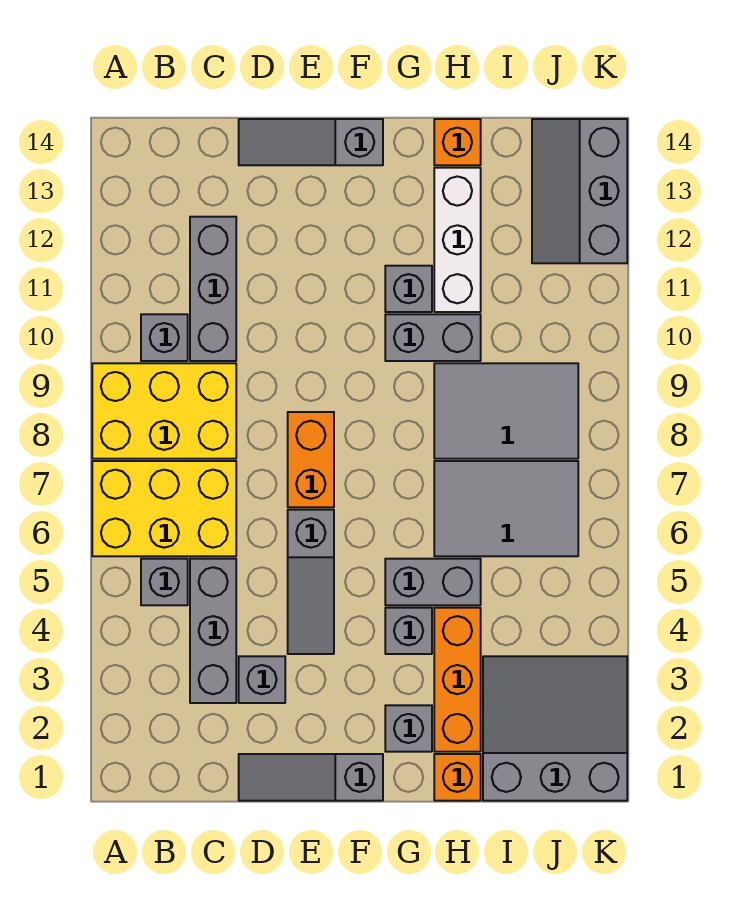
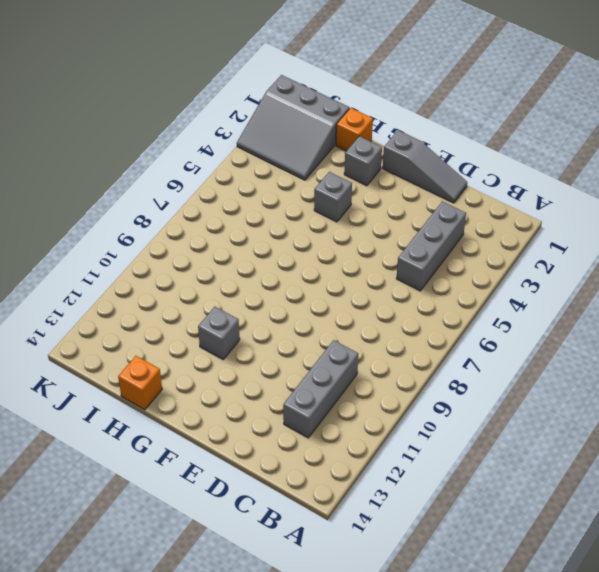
none -> yellow 2x3 brick [92,461,236,556]
none -> yellow 2x3 brick [92,363,236,459]
none -> grey 1x1 brick [141,559,188,605]

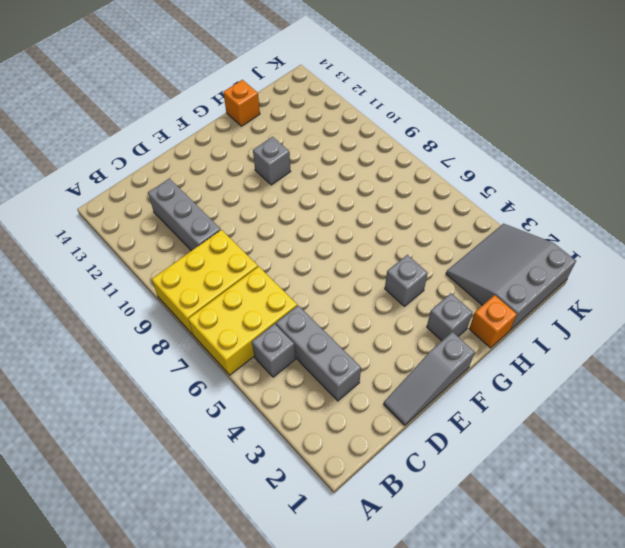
none -> grey 1x1 brick [141,314,188,361]
none -> grey 1x1 brick [239,656,285,703]
none -> grey 1x3 slope [239,119,383,165]

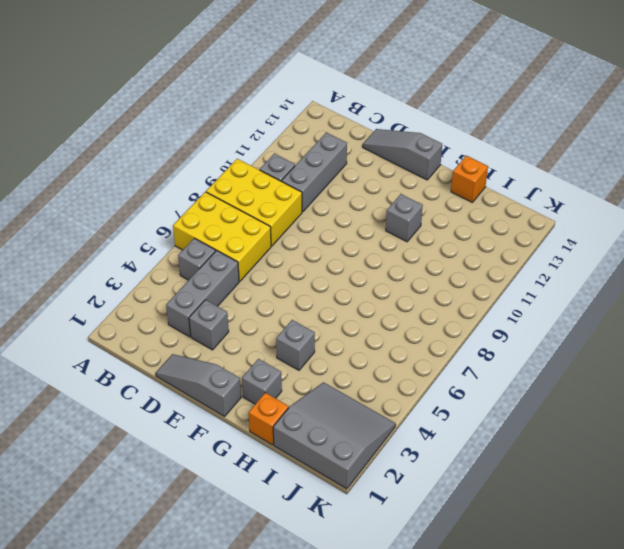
none -> grey 1x3 slope [288,510,334,654]
none -> orange 1x2 brick [288,412,334,507]
none -> grey 1x2 brick [385,559,481,605]

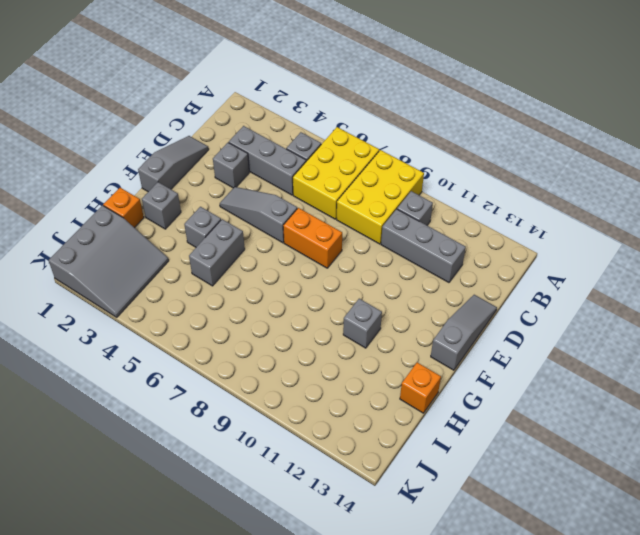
none -> grey 1x2 brick [385,314,481,361]
none -> orange 1x3 brick [434,608,481,752]
none -> grey 2x3 tile [434,461,578,556]

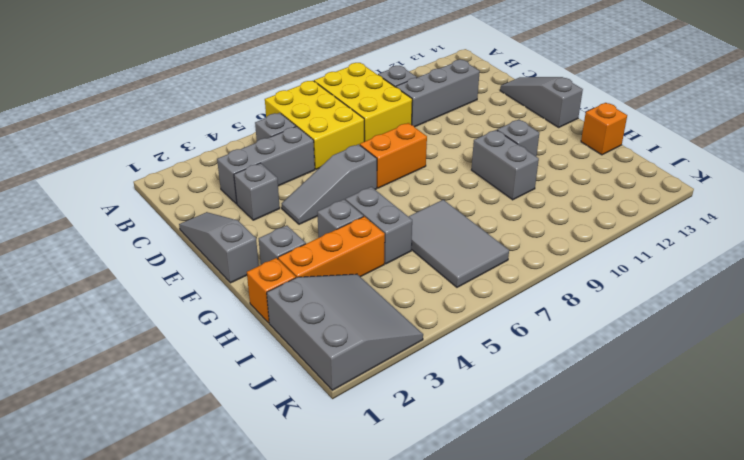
none -> grey 2x3 tile [434,363,578,459]
none -> white 1x3 brick [434,168,481,312]
none -> grey 2x3 slope [532,119,627,263]

